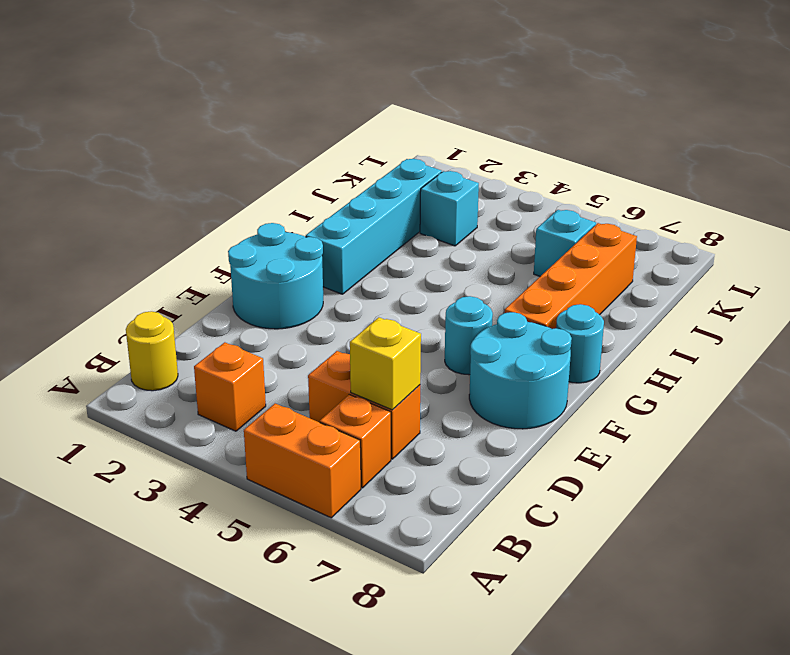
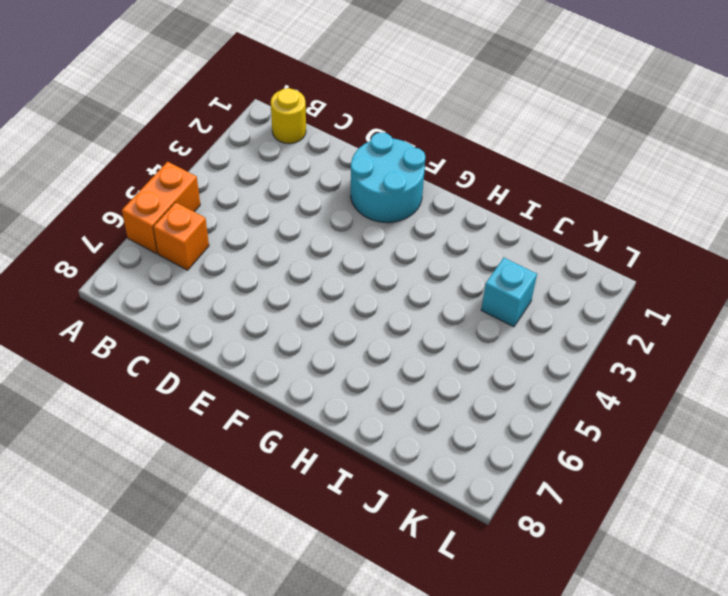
none -> orange 1x1 brick [194,342,266,431]
none -> orange 1x2 brick [308,351,420,459]
none -> cyan 2x2 round brick [469,312,572,429]

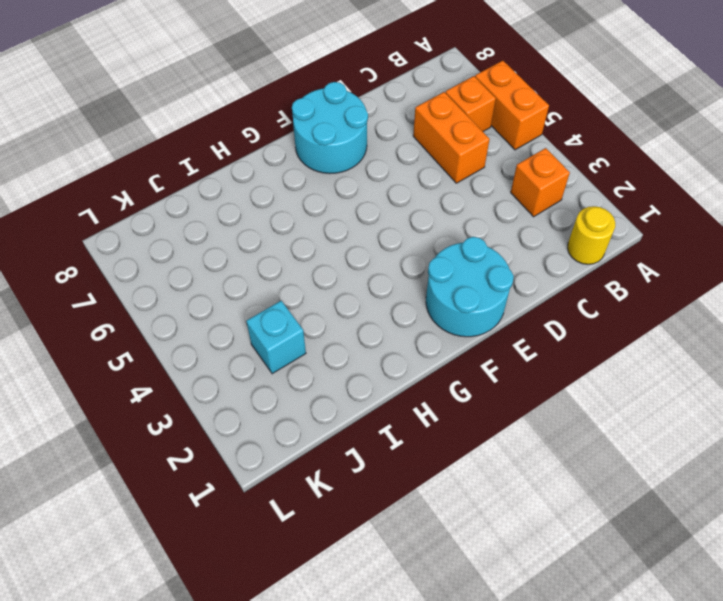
none -> cyan 1x1 round brick [445,296,493,375]
none -> cyan 1x4 brick [306,158,442,294]
none -> orange 1x4 brick [505,223,637,329]

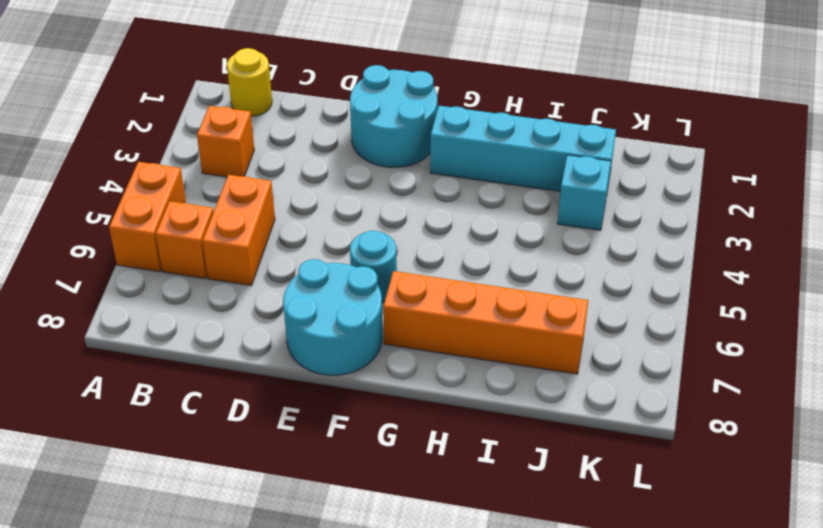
none -> cyan 1x1 round brick [556,304,604,383]
none -> cyan 1x1 brick [534,210,596,276]
none -> yellow 1x1 brick [350,317,421,410]

